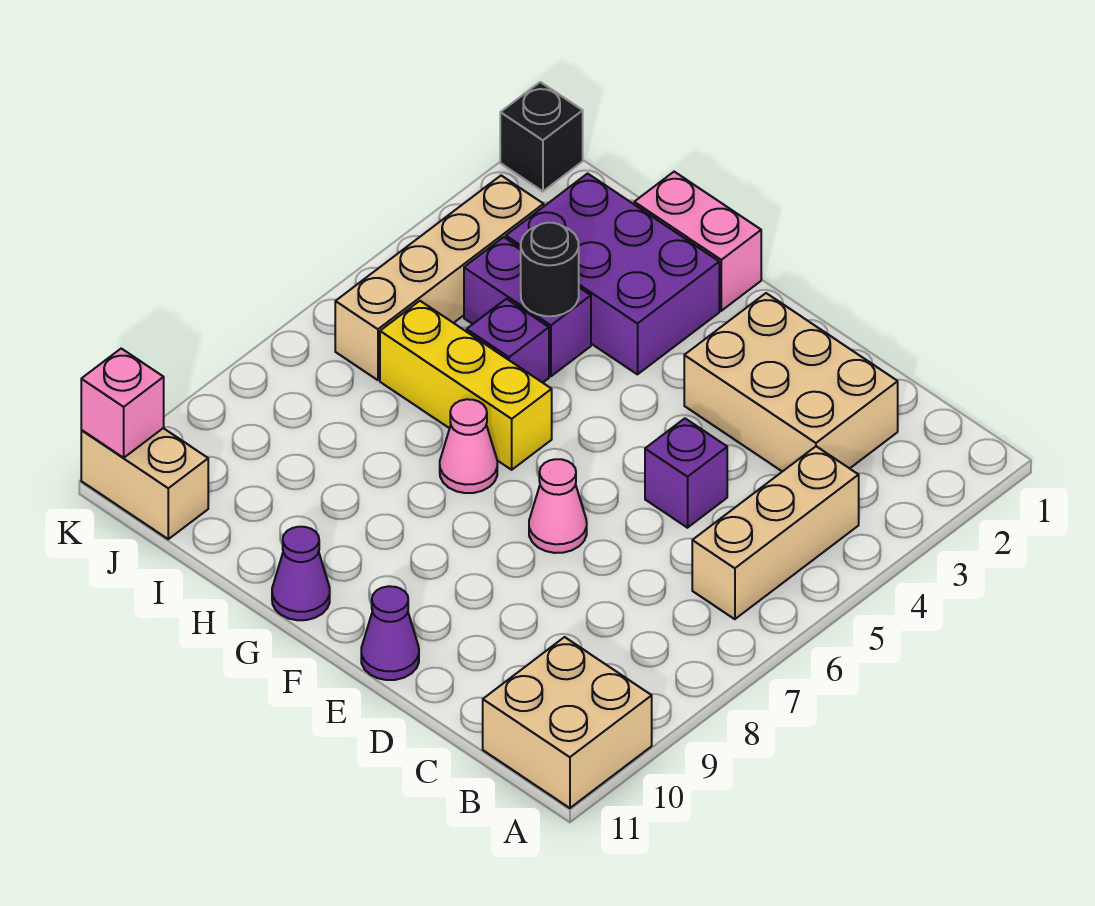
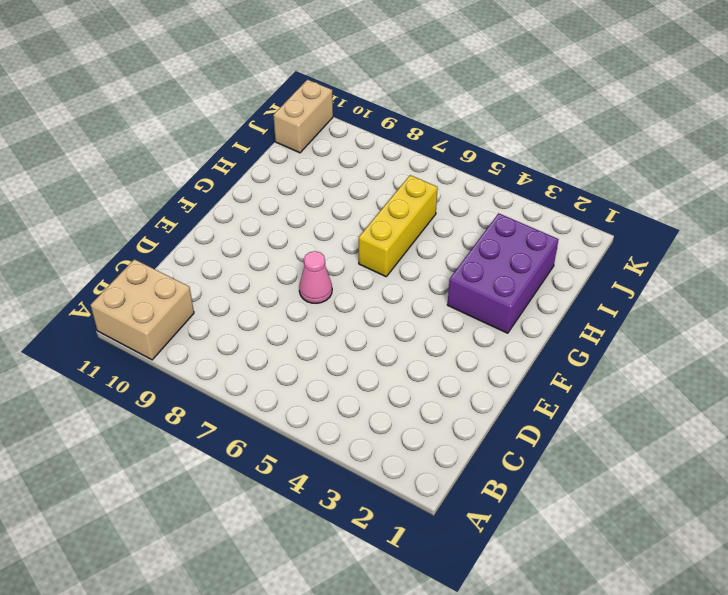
none -> tan 1x3 brick [692,446,859,619]
none -> tan 2x3 brick [684,293,898,472]
none -> purple 1x1 brick [645,419,727,528]

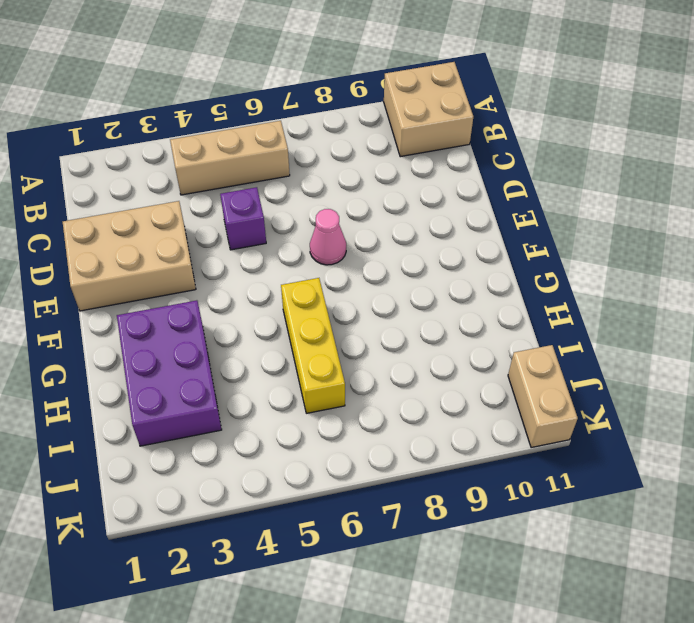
tan 2x3 brick [63,201,196,311] -> tan 2x3 brick turned to [684,293,898,472]
none -> purple 1x1 cone [361,586,419,680]
none -> pink 1x2 brick [634,172,761,311]
none -> pink 1x1 cone [440,399,497,493]

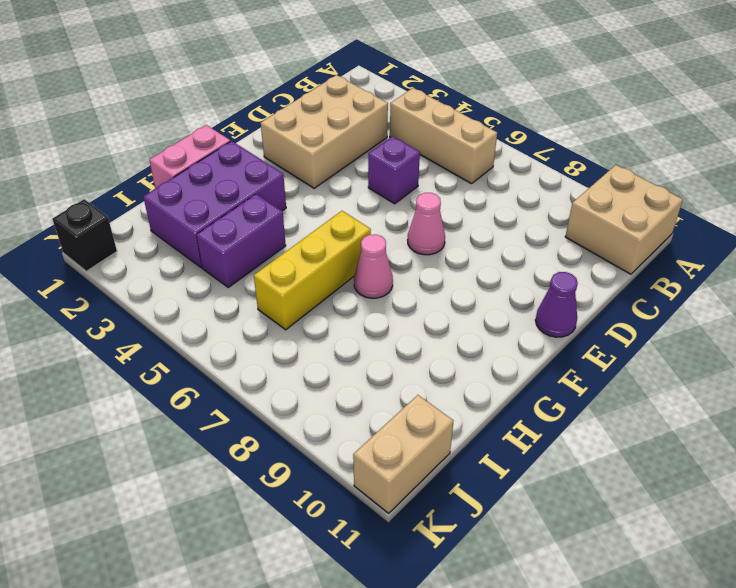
none -> purple 1x1 cone [272,527,330,620]
none -> purple 1x1 brick [467,299,549,383]
none -> tan 1x4 brick [335,176,544,380]

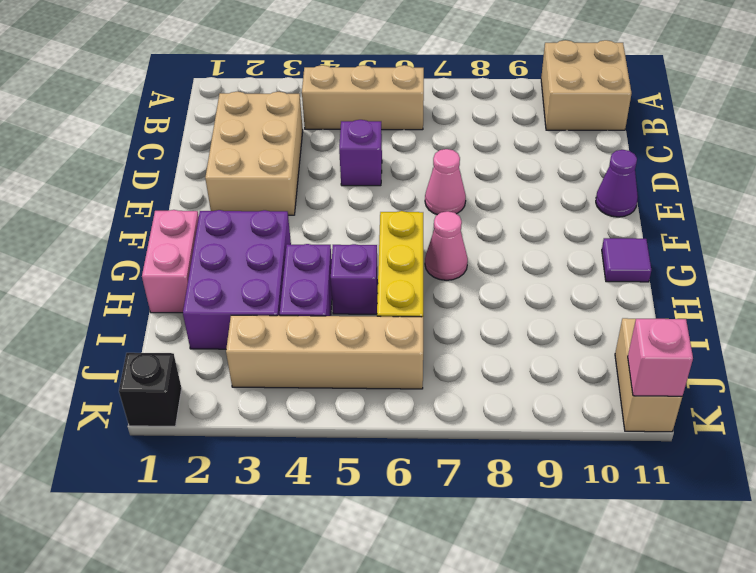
purple 1x1 tile [602,238,651,282] -> purple 1x1 cone [272,527,330,620]
none -> black 1x1 round brick [521,223,579,316]

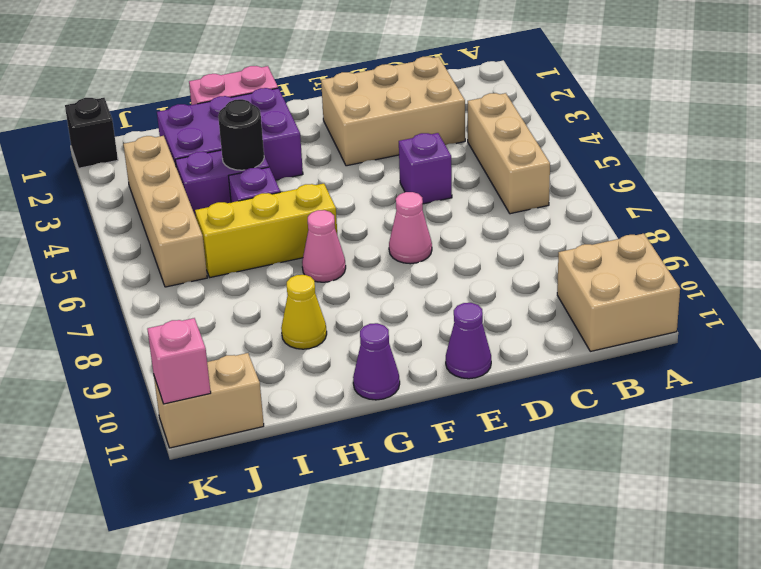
yellow 1x1 cone [281,275,327,349] -> none

